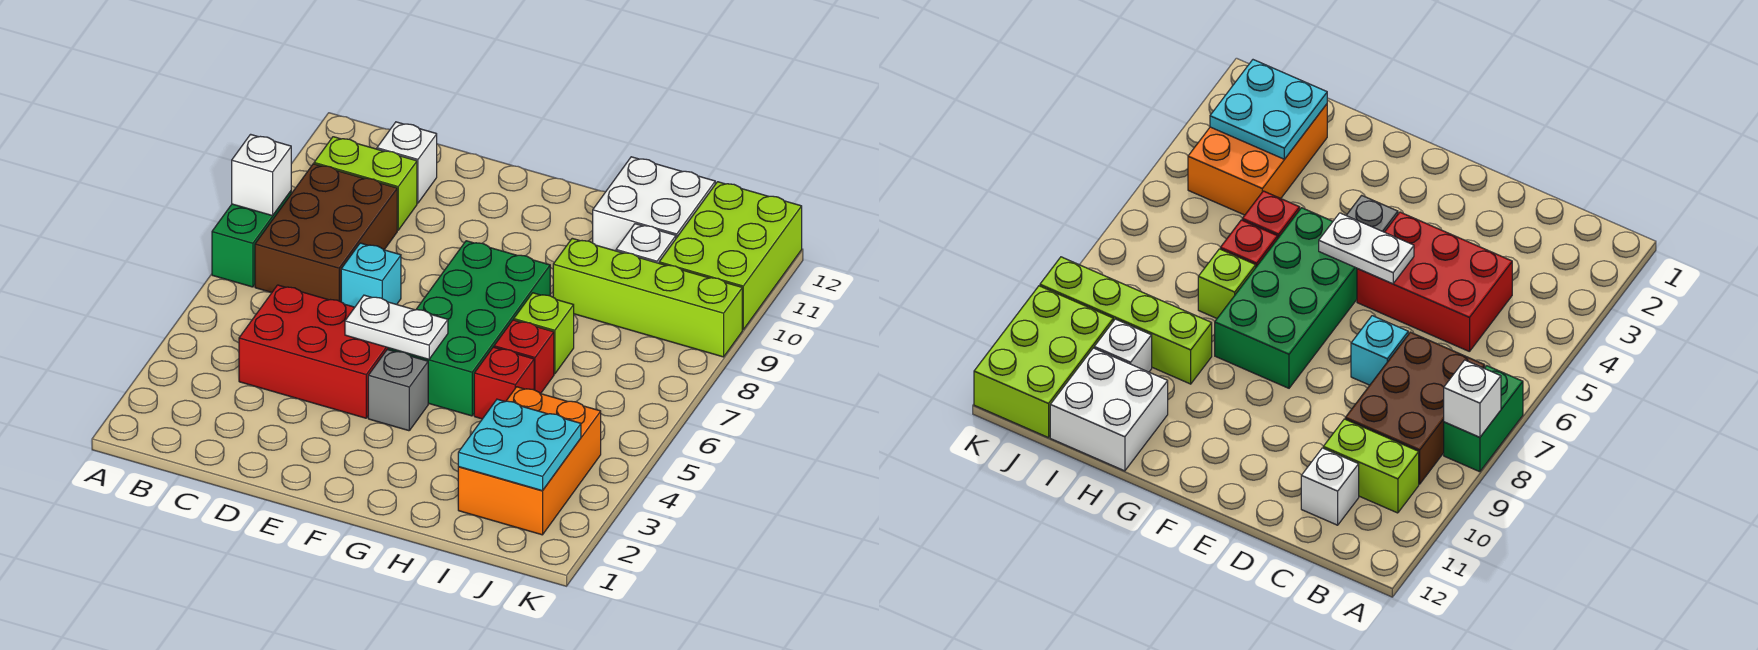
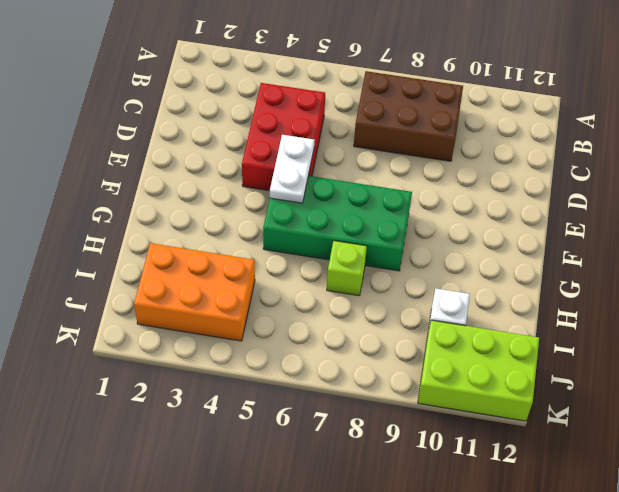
none -> green 1x2 brick [212,191,291,287]
none -> lime 1x2 brick [314,137,417,230]
none -> white 1x1 brick [377,122,437,203]

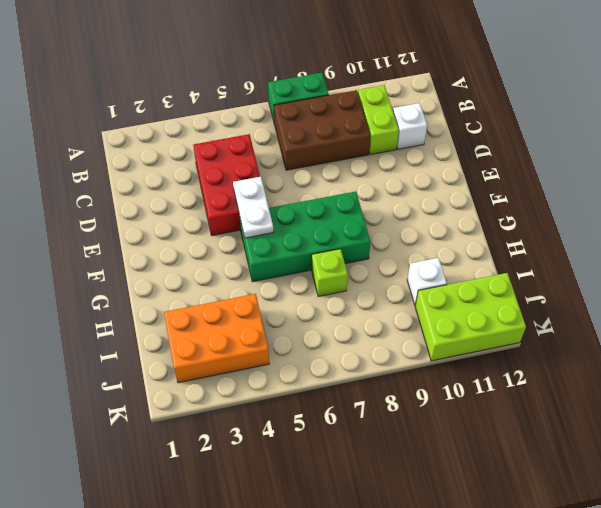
none -> cyan 1x1 brick [341,243,401,307]
none -> grey 1x1 brick [368,350,428,431]
none -> red 1x1 brick [474,347,534,419]

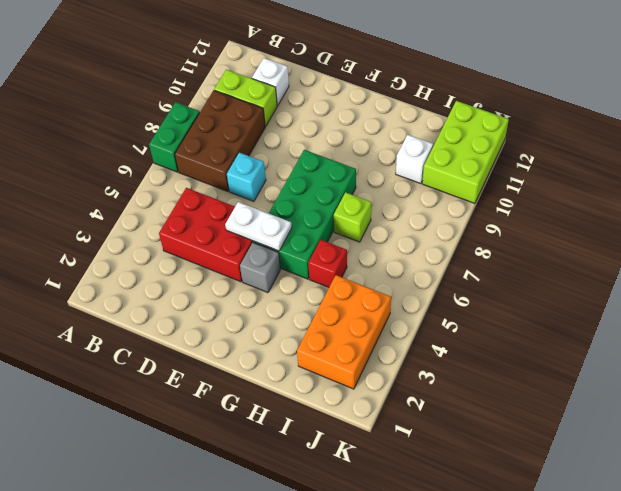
none -> red 1x1 brick [494,320,554,394]
none -> lime 1x4 brick [553,238,742,357]
none -> white 2x2 brick [593,157,715,251]

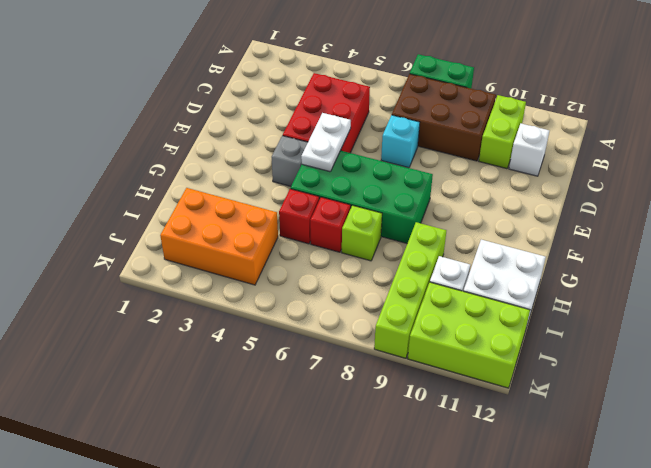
none -> white 1x1 brick [232,134,291,216]
none -> cyan 2x2 plate [458,399,581,491]

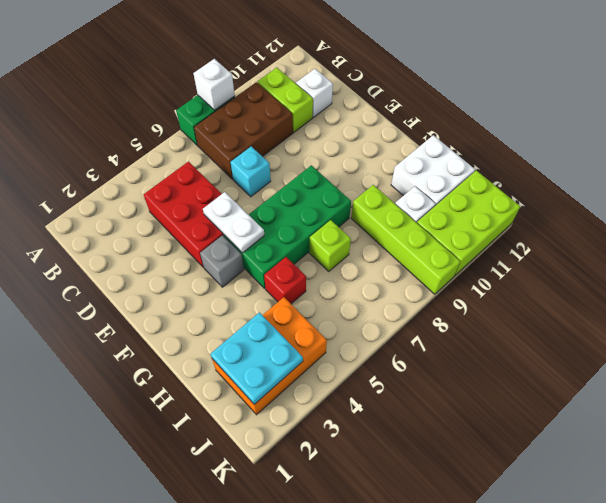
none -> red 1x1 brick [494,320,554,394]

